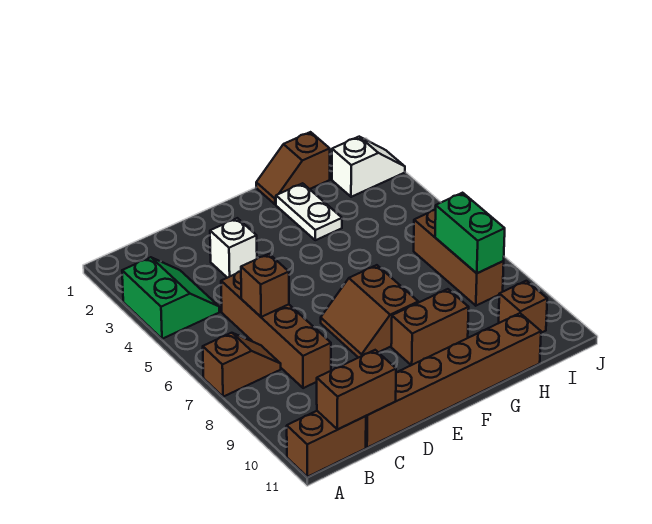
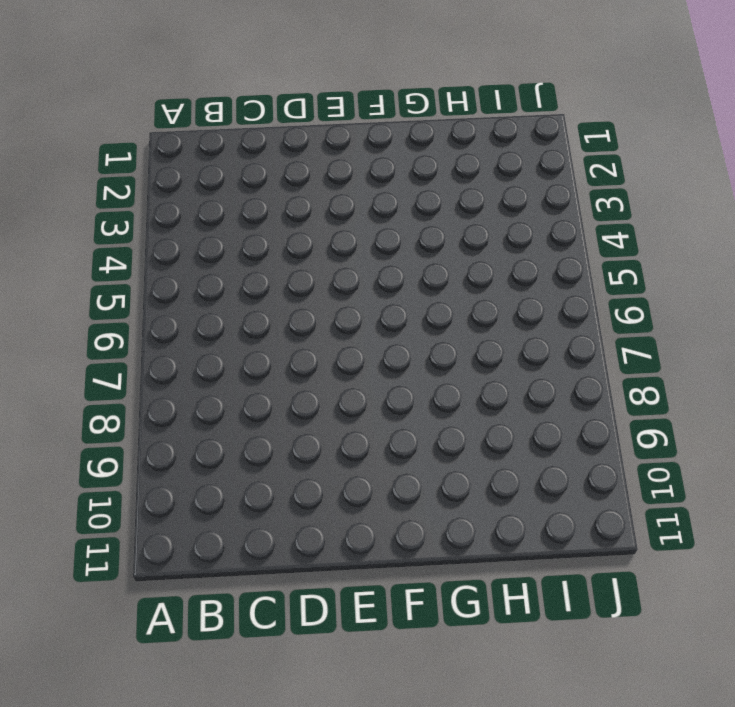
none -> green 2x2 slope [122,257,219,339]
none -> brown 1x2 slope [203,333,281,397]
none -> brown 1x2 brick [287,411,366,477]

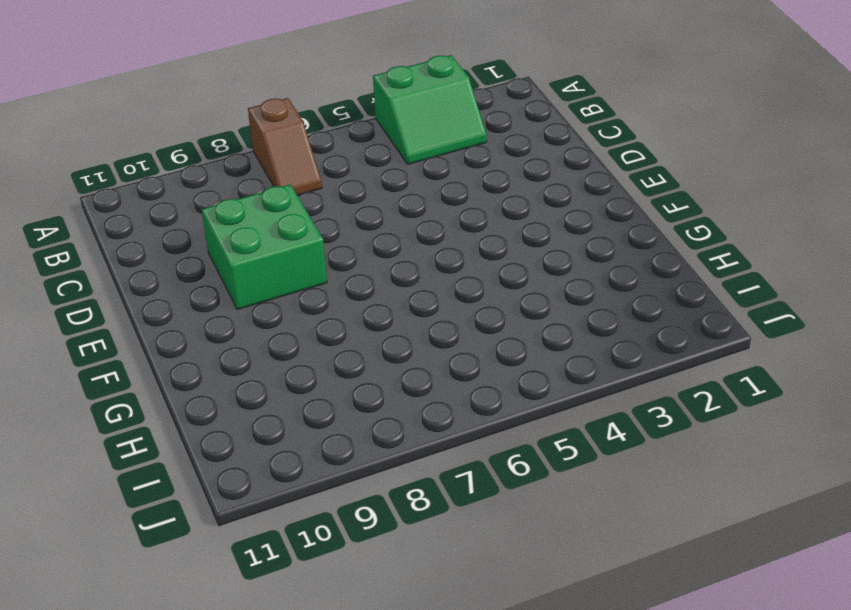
green 2x2 brick [202,184,327,310] -> brown 2x2 slope [321,265,418,358]
none -> brown 1x2 brick [287,411,366,477]
none -> brown 1x4 brick [221,271,331,388]
none -> brown 1x6 brick [366,313,541,448]

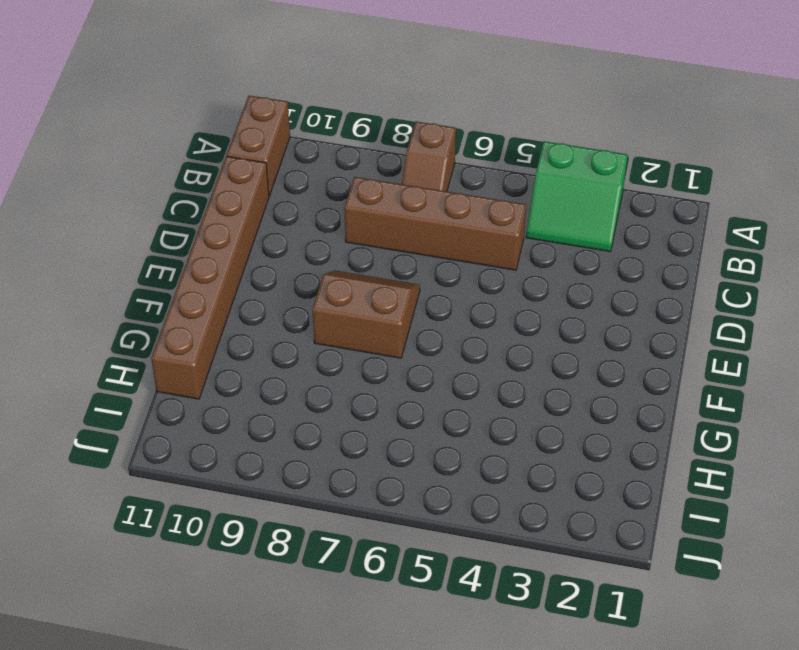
none -> white 1x1 brick [210,218,257,278]
none -> brown 1x2 brick [391,289,469,365]
none -> brown 1x2 slope [256,132,330,205]

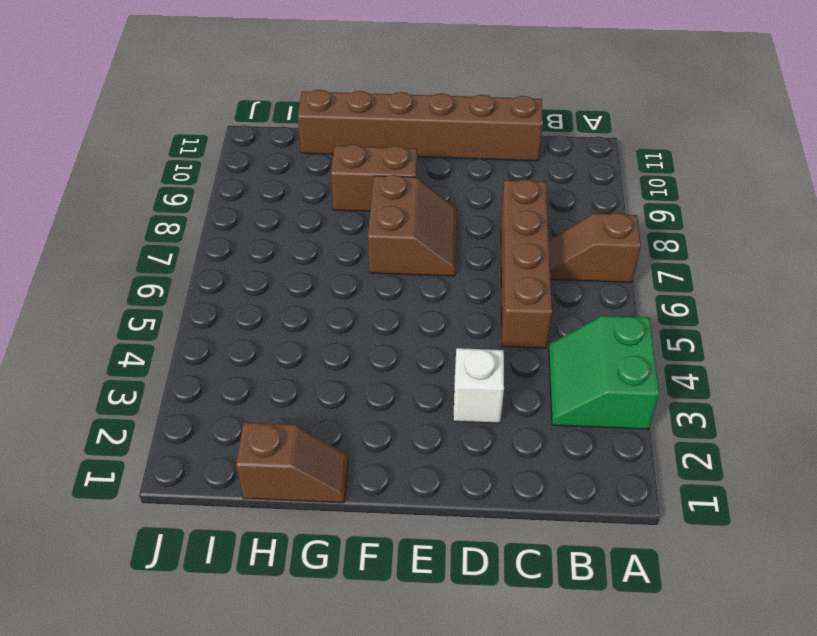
none -> brown 1x2 brick [287,411,366,477]
none -> white 1x2 plate [276,183,342,240]
none -> white 1x2 slope [332,137,405,197]

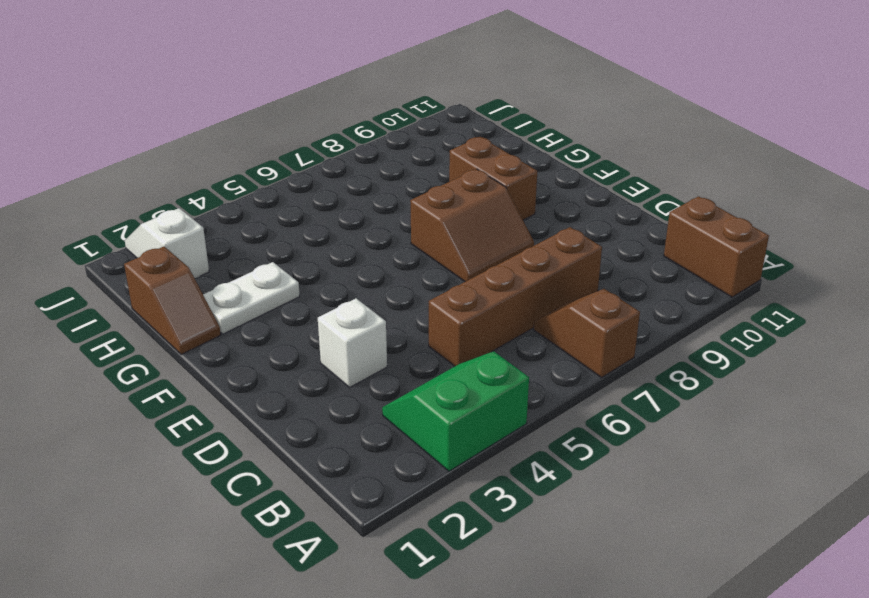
none -> brown 1x6 brick [366,313,541,448]
none -> brown 1x3 brick [414,210,504,306]
none -> brown 1x1 brick [499,281,547,333]

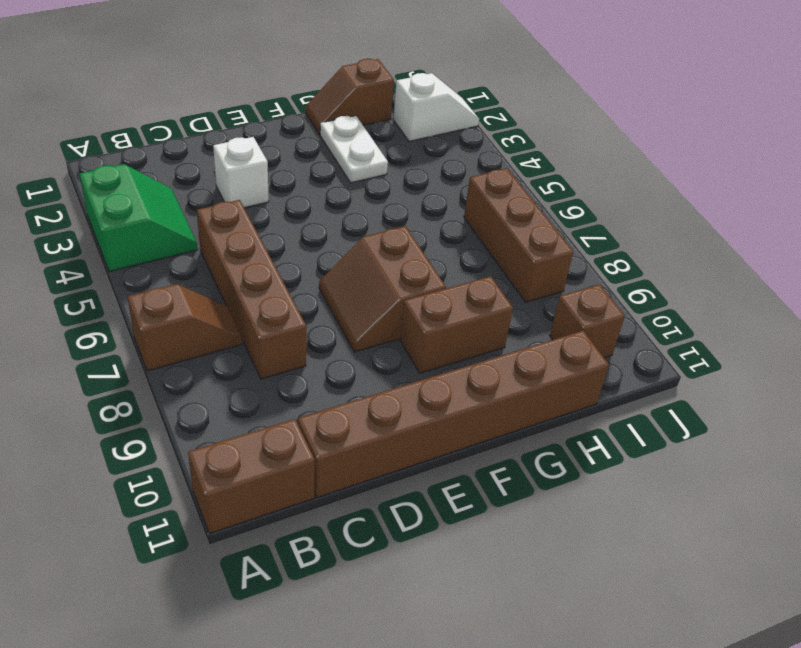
none -> brown 1x2 brick [317,350,396,429]
none -> brown 1x1 brick [241,254,289,317]
none -> green 1x2 brick [435,193,505,273]

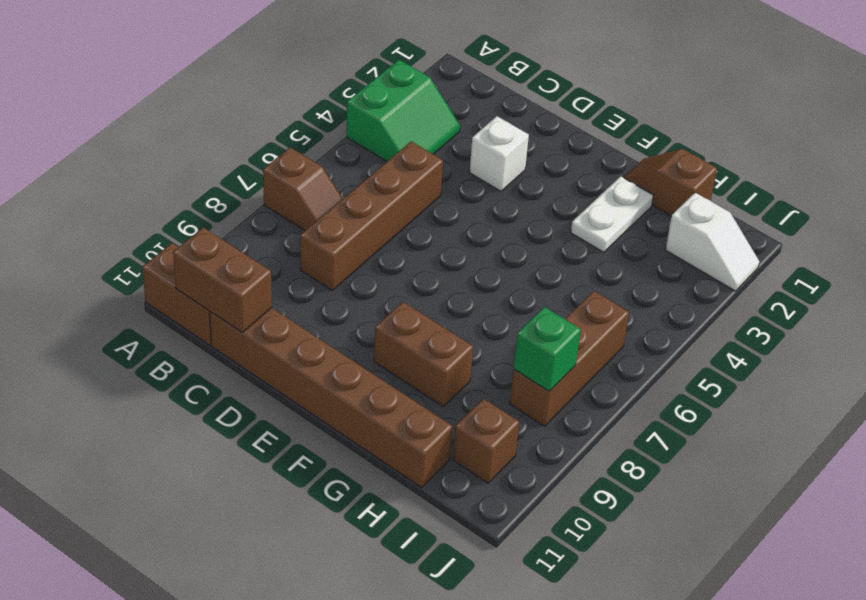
green 1x1 brick [514,307,581,391] -> green 1x2 brick [435,193,505,273]
none -> brown 2x2 slope [321,265,418,358]
none -> brown 1x1 brick [241,254,289,317]

